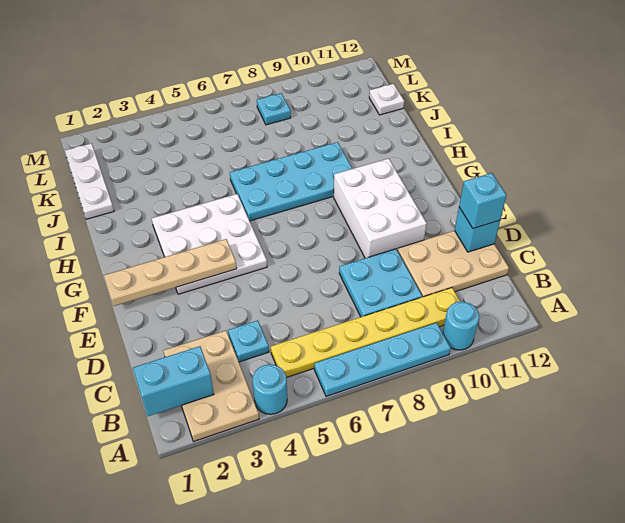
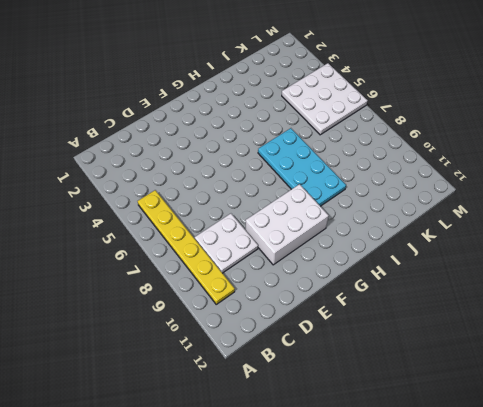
white 2x2 plate [195,214,258,273] -> cyan 2x2 plate [339,249,422,317]
white 3x3 plate [282,63,368,135] -> white 3x3 plate moved to [152,194,267,294]
none -> tan 2x3 plate [163,331,259,441]
none -> cyan 1x1 round brick [252,364,287,414]
none -> cyan 1x4 plate [314,323,451,396]

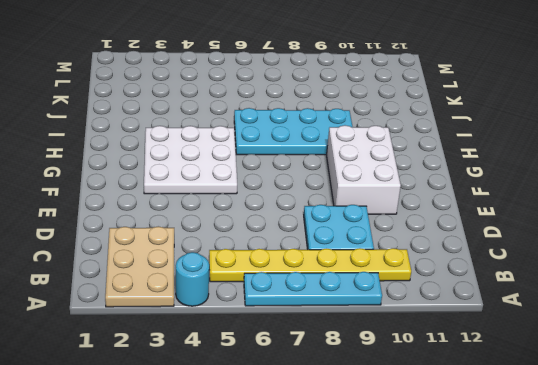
none -> cyan 1x1 round brick [443,302,479,350]
none -> cyan 1x1 plate [228,320,269,362]
none -> tan 2x3 plate [397,231,509,297]

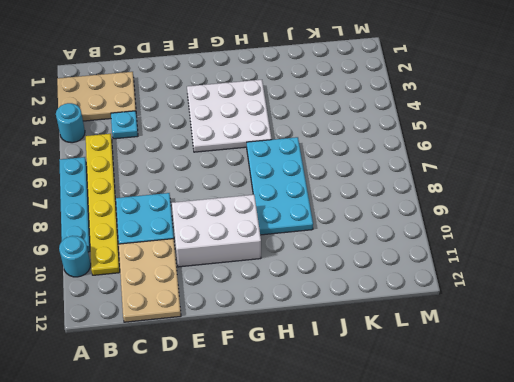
none -> white 1x3 plate [65,143,114,219]
none -> white 1x1 plate [369,84,404,115]
none -> cyan 1x1 plate [257,93,291,125]

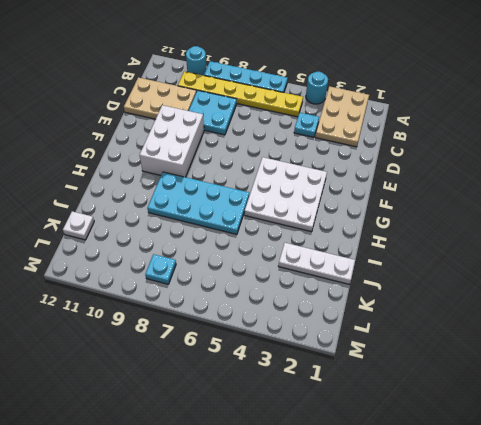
white 1x3 plate [279,243,355,284] -> white 1x3 plate turned to [65,143,114,219]
none -> cyan 1x2 brick [133,346,214,416]
none -> cyan 1x1 brick [455,207,500,252]
none -> tan 1x4 plate [104,239,237,306]

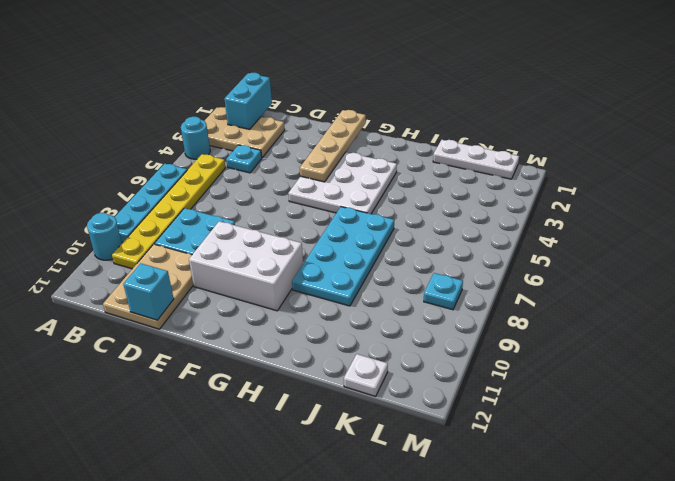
none -> cyan 1x1 brick [459,173,507,229]

